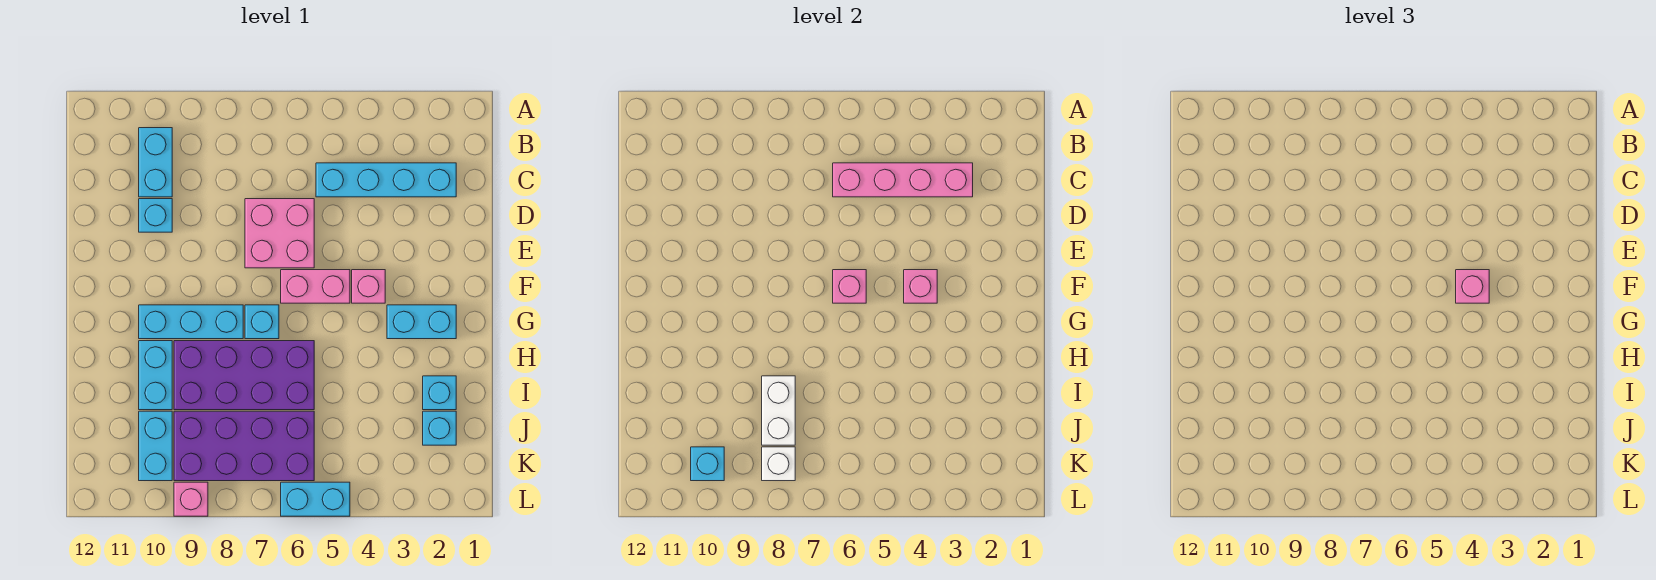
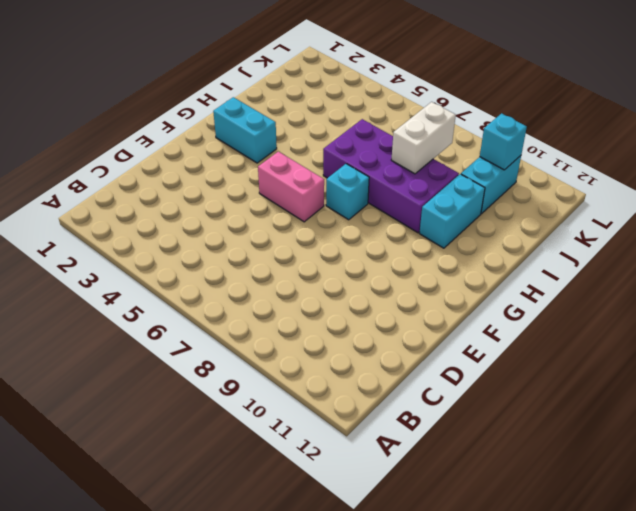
none -> cyan 1x2 brick [139,128,172,197]
none -> cyan 1x4 brick [316,163,456,197]
none -> pink 2x2 brick [245,199,314,268]

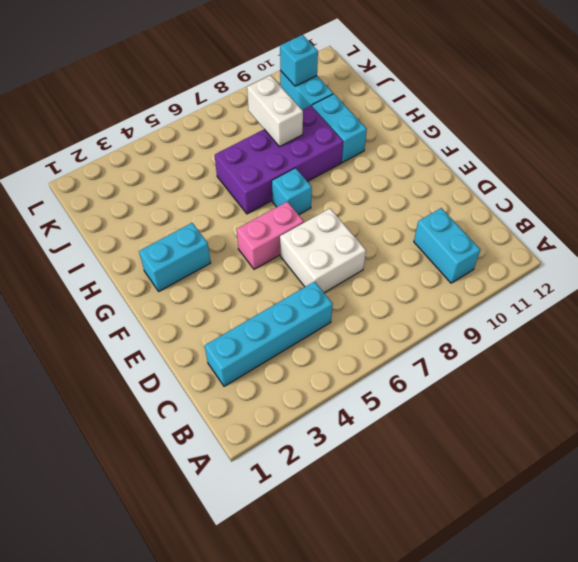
white 2x2 brick [280,209,366,293] -> pink 2x2 brick [245,199,314,268]
none -> cyan 1x1 brick [139,199,172,232]
none -> pink 1x1 brick [352,270,385,303]
none -> cyan 1x3 brick [139,305,243,339]

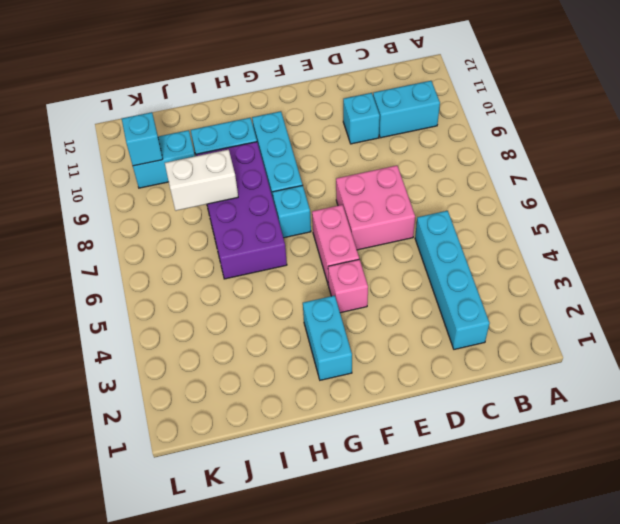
none -> cyan 1x1 brick [423,376,456,410]
none -> cyan 1x1 brick [423,411,456,445]
none -> purple 2x4 brick [174,411,314,481]

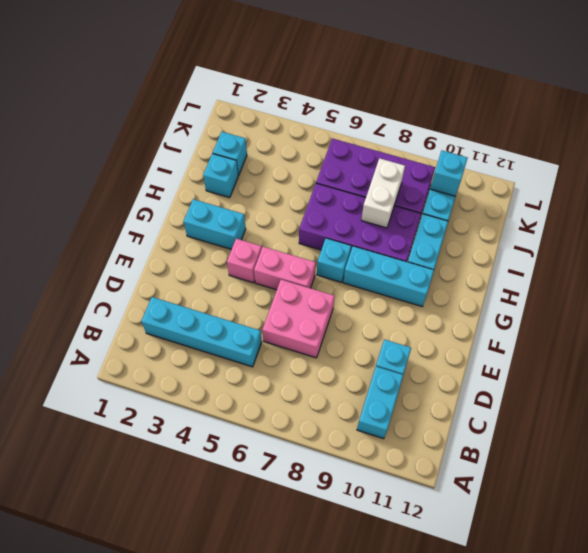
none -> cyan 1x2 brick [281,482,350,516]
none -> pink 1x1 brick [174,482,208,516]
none -> pink 1x4 brick [833,163,973,197]

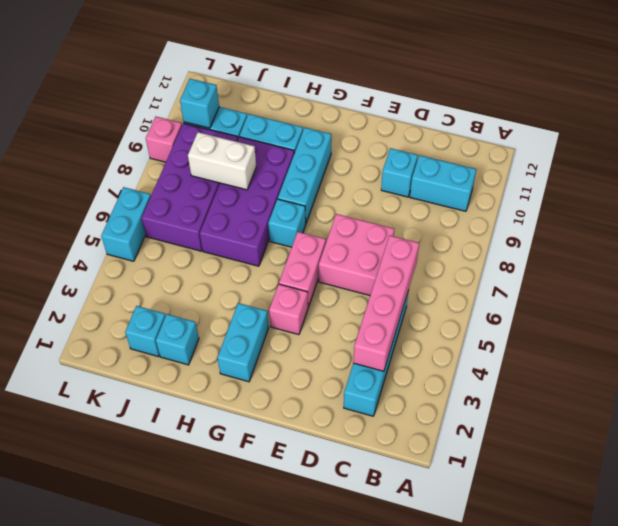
none -> pink 1x1 brick [904,270,937,303]
none -> pink 1x1 brick [833,270,866,303]
none -> white 1x1 brick [762,447,795,481]

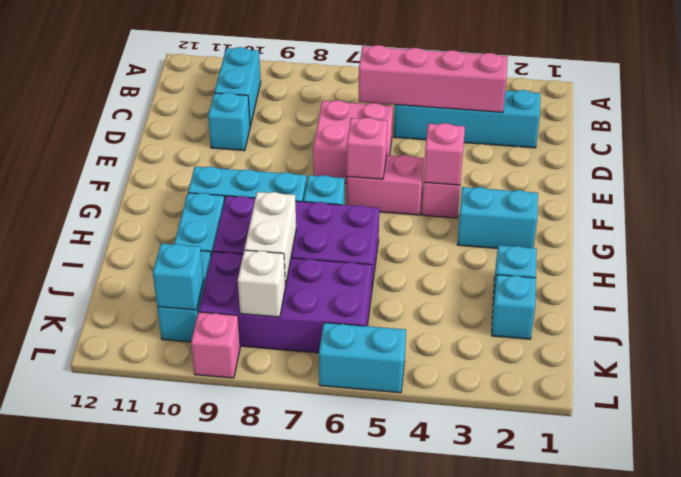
none -> pink 1x1 brick [1456,270,1489,303]

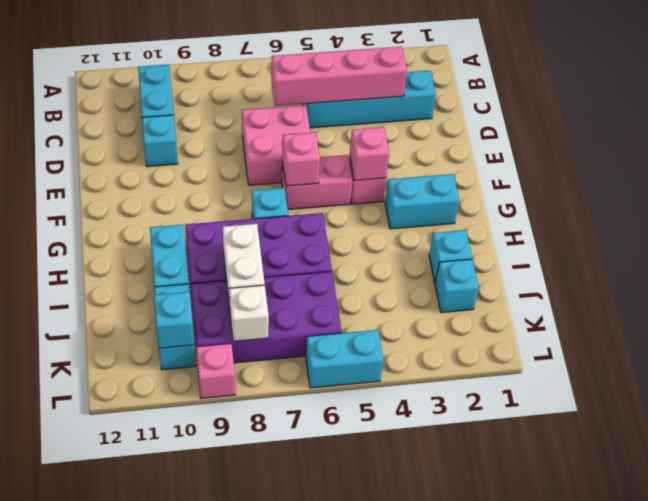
none -> cyan 1x3 brick [139,305,243,339]
none -> pink 1x1 brick [1456,270,1489,303]

